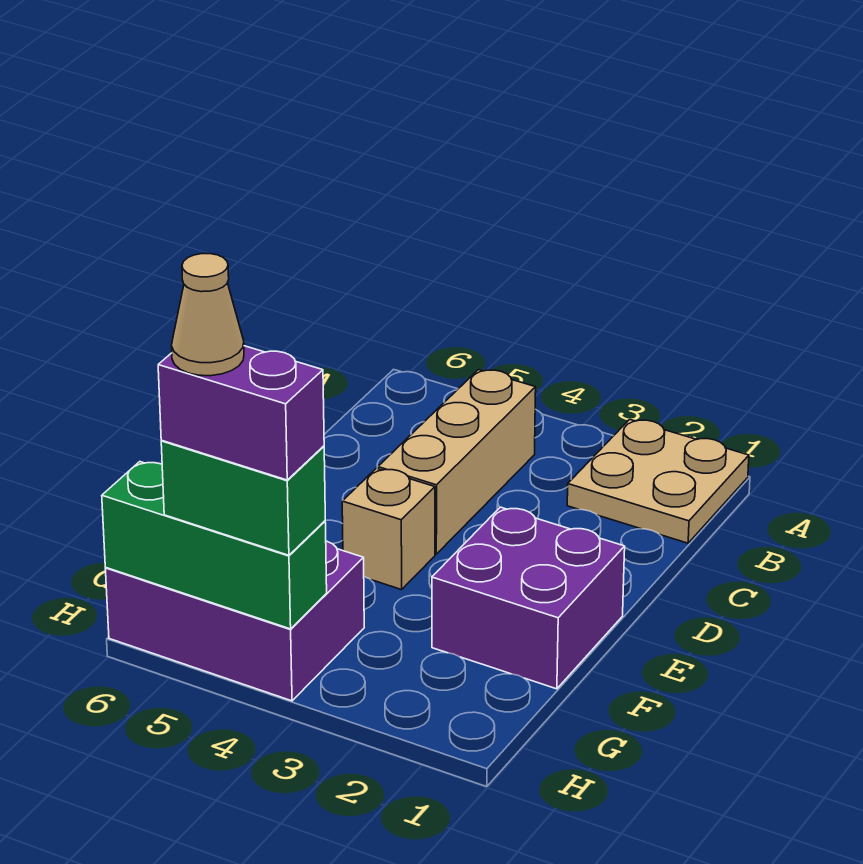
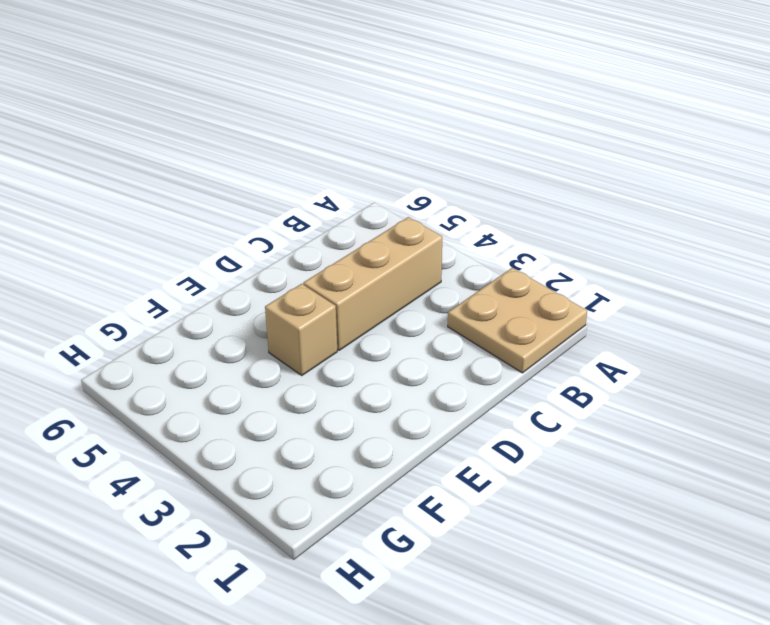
none -> purple 2x2 brick [432,507,625,689]
none -> purple 2x3 brick [105,541,364,701]

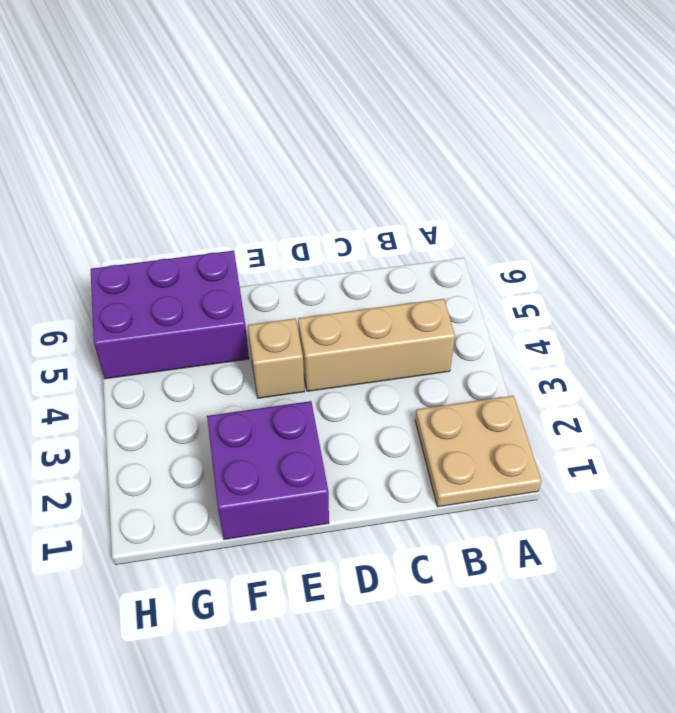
purple 2x3 brick [91,251,249,379] -> purple 2x3 brick turned to [105,541,364,701]
none -> green 1x3 brick [102,462,327,629]
none -> green 1x2 brick [161,441,325,555]

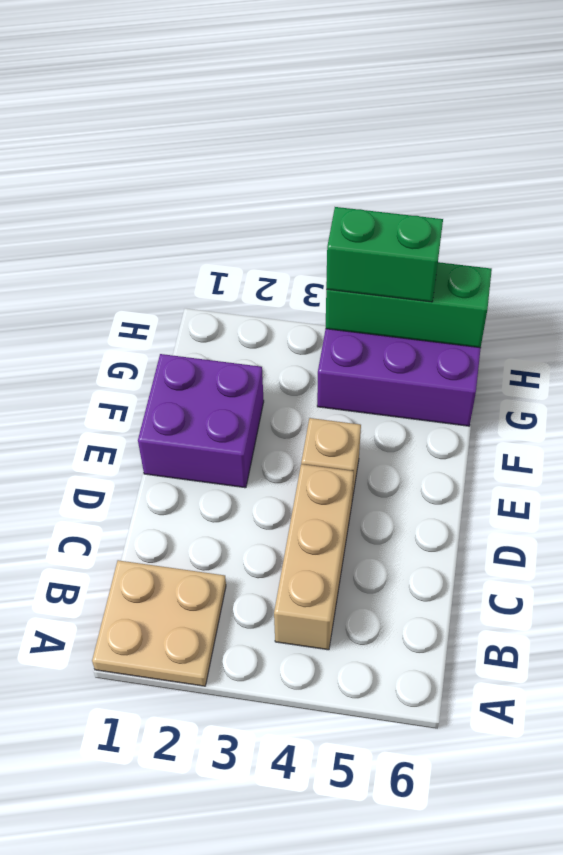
none -> purple 1x2 brick [158,346,324,480]
none -> tan 1x1 cone [172,254,244,376]

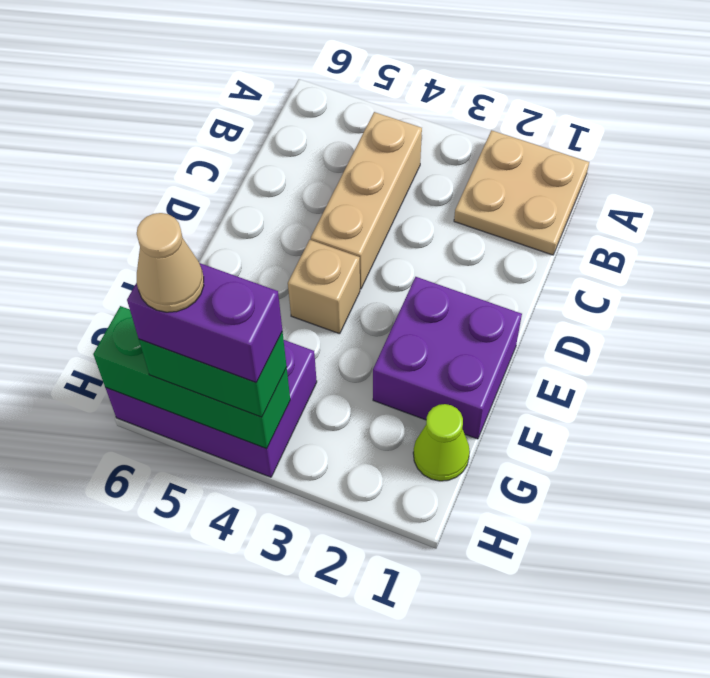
lime 1x1 cone [413,404,470,481] -> none

